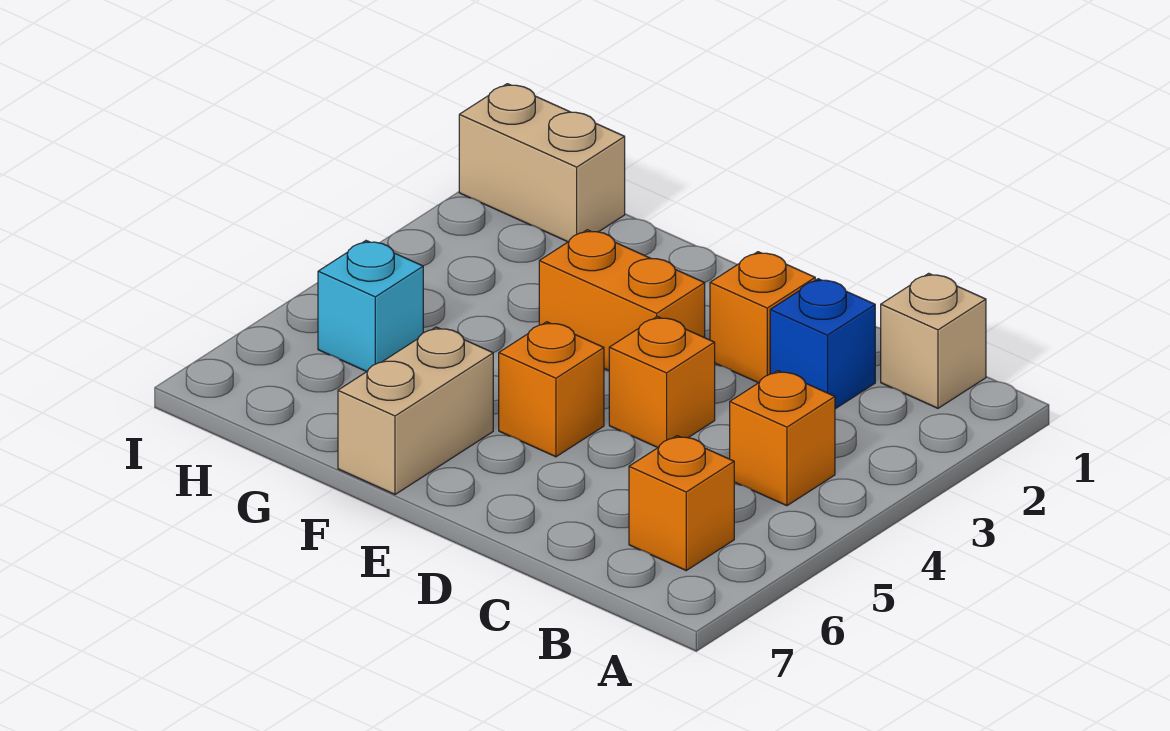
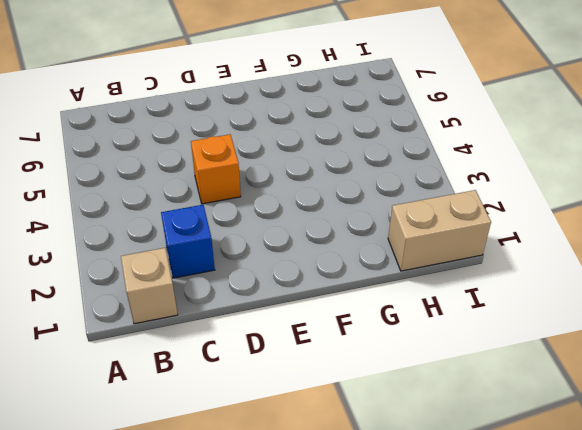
none -> orange 1x1 brick [730,371,835,506]
none -> orange 1x1 brick [629,436,734,570]

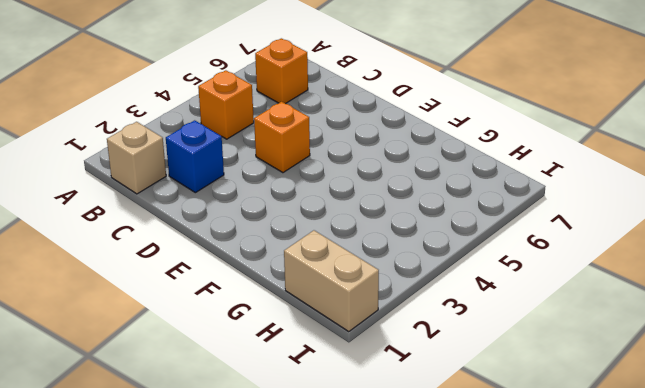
none -> orange 1x1 brick [710,252,815,383]
none -> orange 1x2 brick [539,230,705,370]

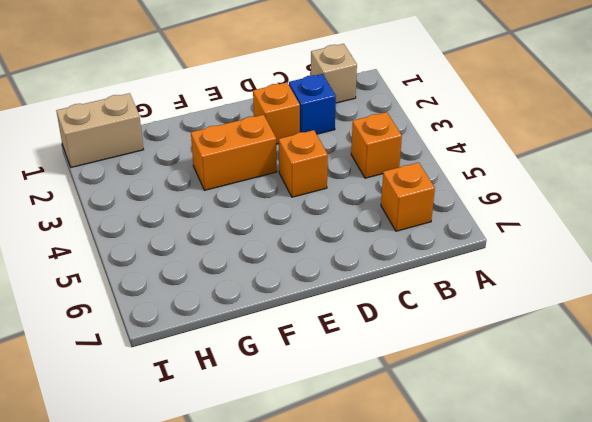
none -> orange 1x1 brick [499,322,604,457]
none -> tan 1x2 brick [338,327,493,494]

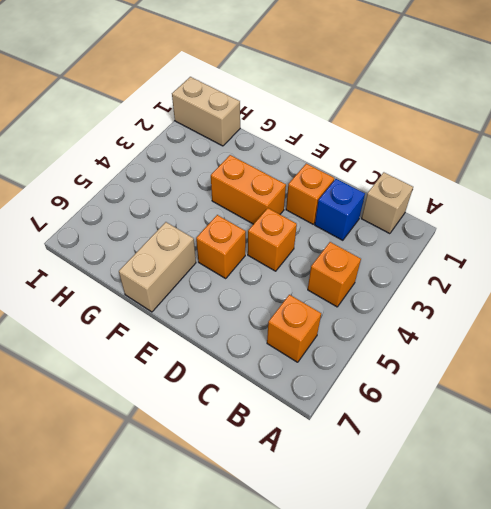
none -> cyan 1x1 brick [318,241,423,372]

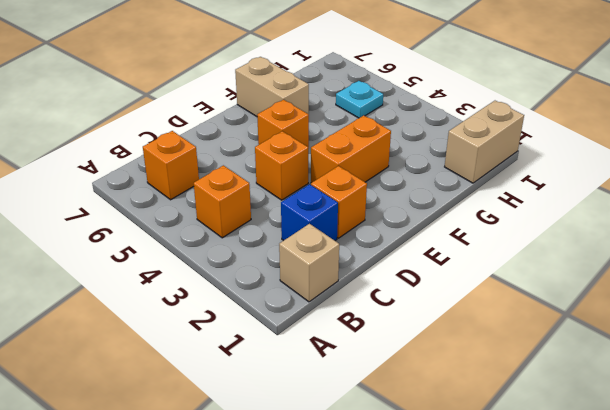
cyan 1x1 plate [336,81,383,118] -> cyan 1x1 brick [318,241,423,372]

